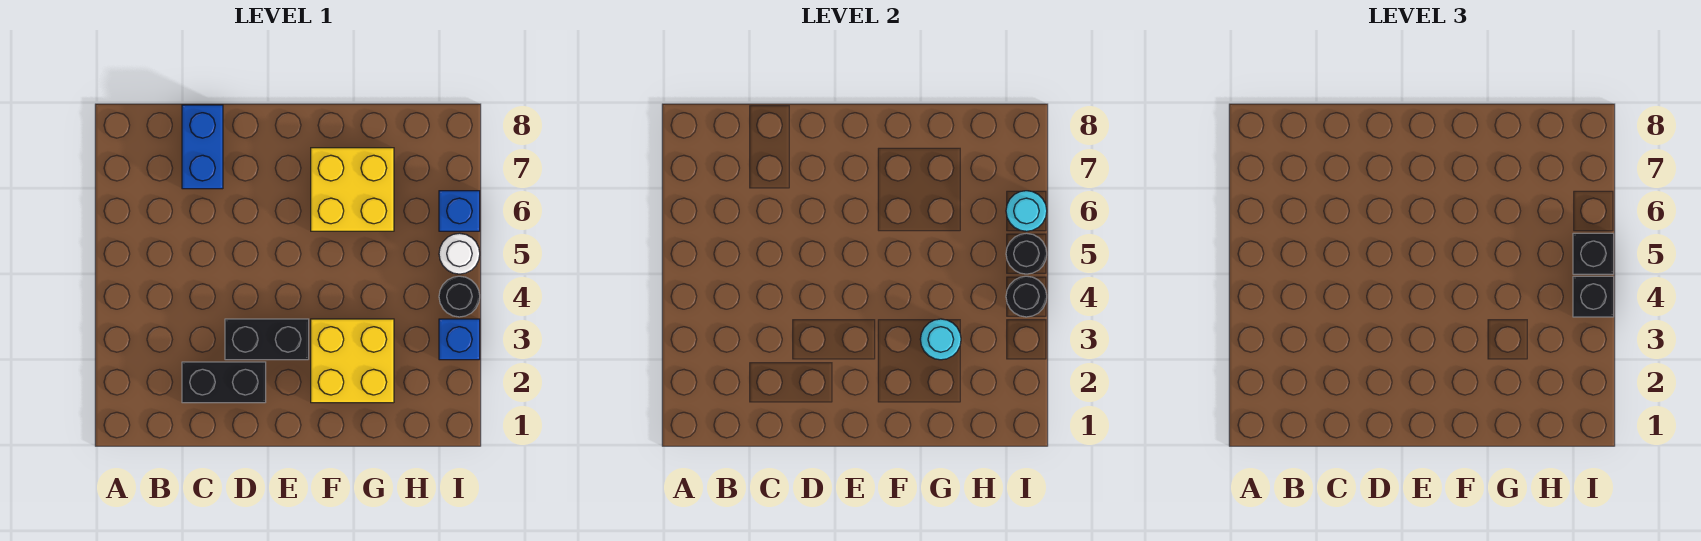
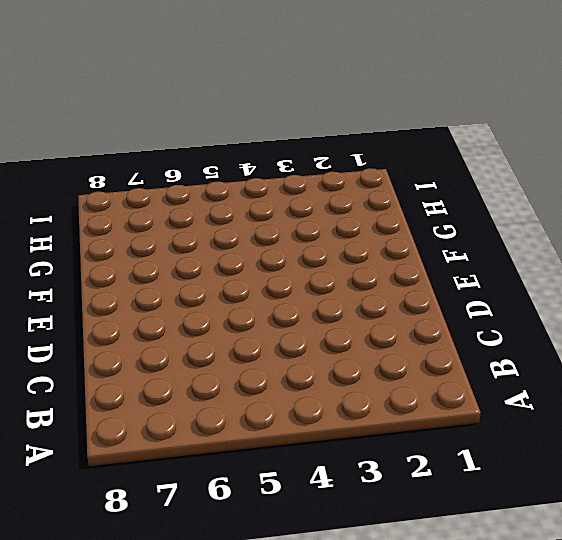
none -> black 1x2 brick [182,362,266,403]
none -> blue 1x2 brick [182,105,223,189]
none -> black 1x2 brick [225,319,309,360]

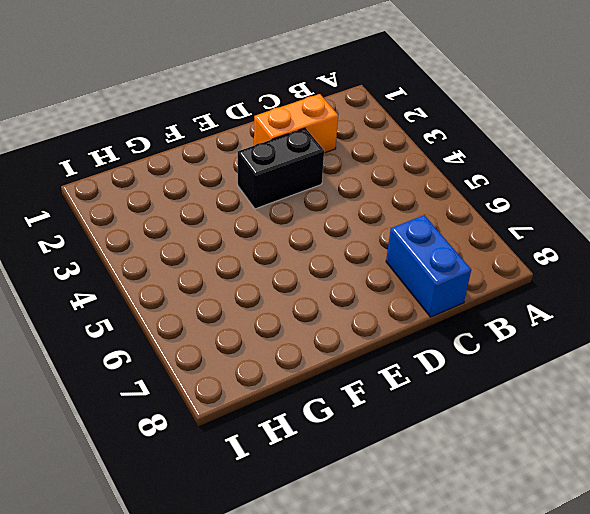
orange 1x2 brick [254,94,338,153] -> black 1x2 brick [182,362,266,403]
none -> yellow 2x2 brick [311,319,394,403]
none -> yellow 2x2 brick [311,148,394,231]
none -> blue 1x1 brick [439,319,480,360]

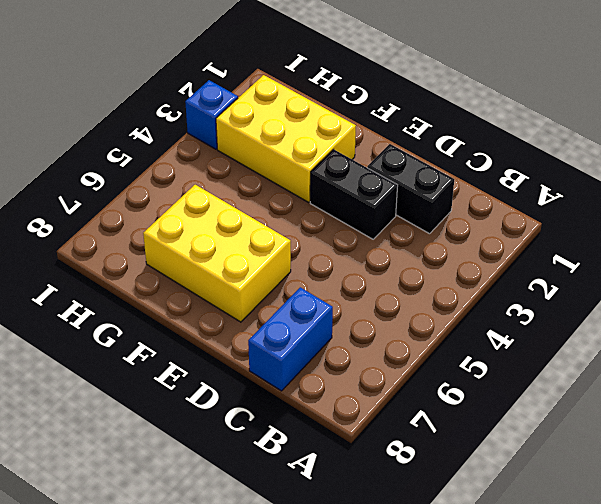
yellow 2x3 brick [143,185,291,322] -> yellow 2x2 brick [311,148,394,231]
yellow 2x3 brick [216,75,356,203] -> yellow 2x2 brick [311,319,394,403]
none -> black 1x1 round brick [439,276,480,317]
none -> white 1x1 round brick [439,233,480,274]
none -> blue 1x1 brick [439,191,480,231]

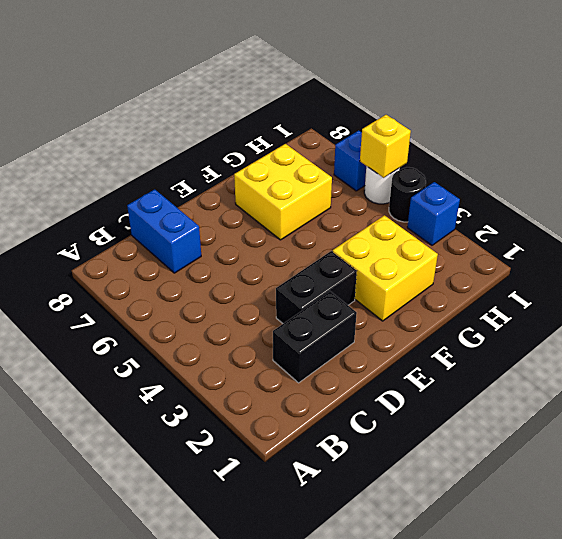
yellow 1x1 brick [360,115,411,178] -> black 1x1 round brick [1006,233,1047,274]
none -> cyan 1x1 round brick [920,319,961,360]
none -> black 1x1 round brick [1006,276,1047,317]
none -> cyan 1x1 round brick [1006,191,1047,231]

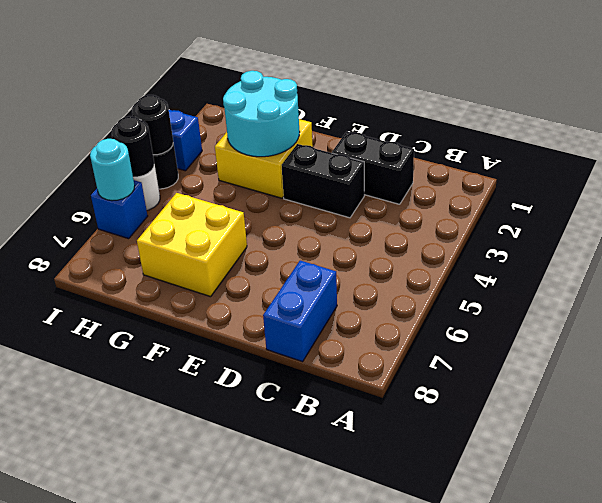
cyan 2x2 round brick [223,71,300,157] -> cyan 1x1 round brick [920,319,961,360]
none -> black 1x1 brick [1573,276,1614,317]
none -> black 1x1 brick [1573,233,1614,274]

